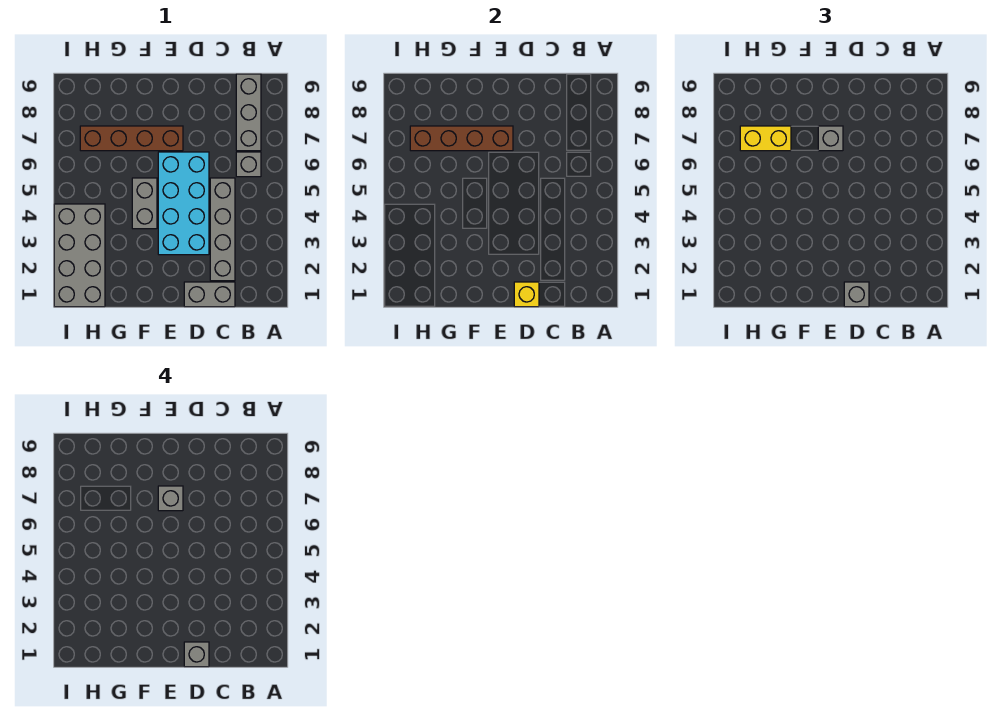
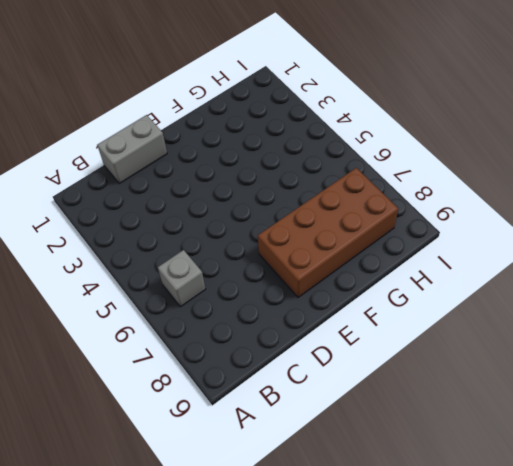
brown 2x4 brick [258,168,398,298] -> brown 1x4 brick [80,126,183,151]
none -> grey 1x3 brick [236,74,261,151]
none -> grey 1x4 brick [210,178,235,281]
none -> cyan 2x4 brick [158,152,209,255]

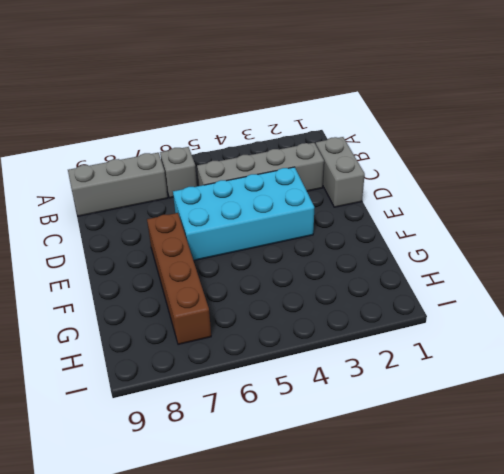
none -> grey 1x2 brick [132,178,157,229]
none -> grey 2x4 brick [54,204,105,307]
none -> yellow 1x1 brick [514,282,539,307]

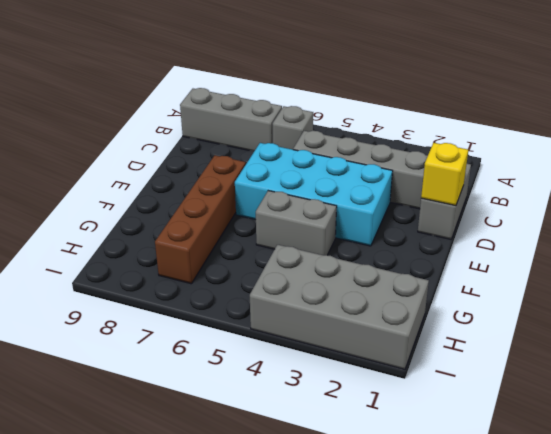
none -> brown 1x4 brick [410,126,513,151]
none -> grey 1x1 brick [844,282,869,307]
none -> grey 1x1 brick [818,126,843,151]

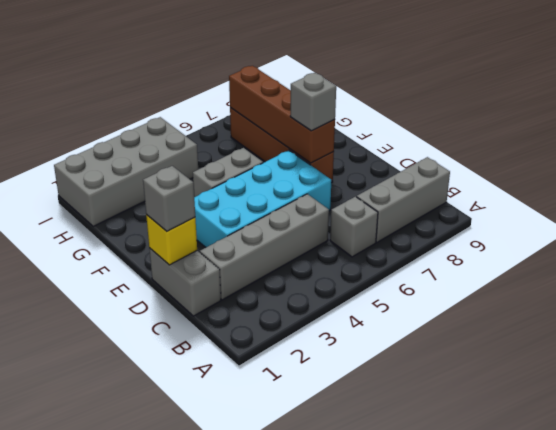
none -> yellow 1x2 brick [740,126,791,151]
none -> grey 1x1 brick [184,642,209,667]
none -> grey 1x1 brick [158,486,183,511]

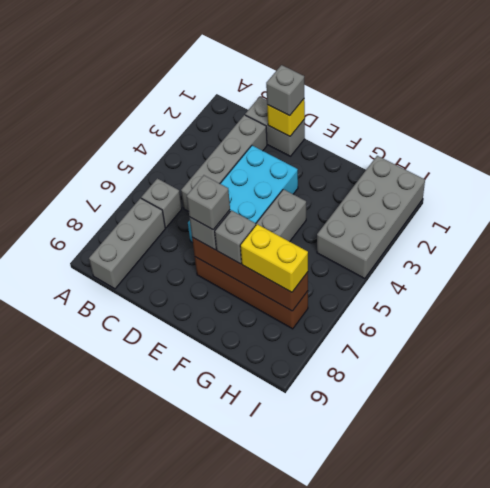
grey 1x1 brick [215,210,256,264] -> grey 1x1 brick moved to [184,642,209,667]

